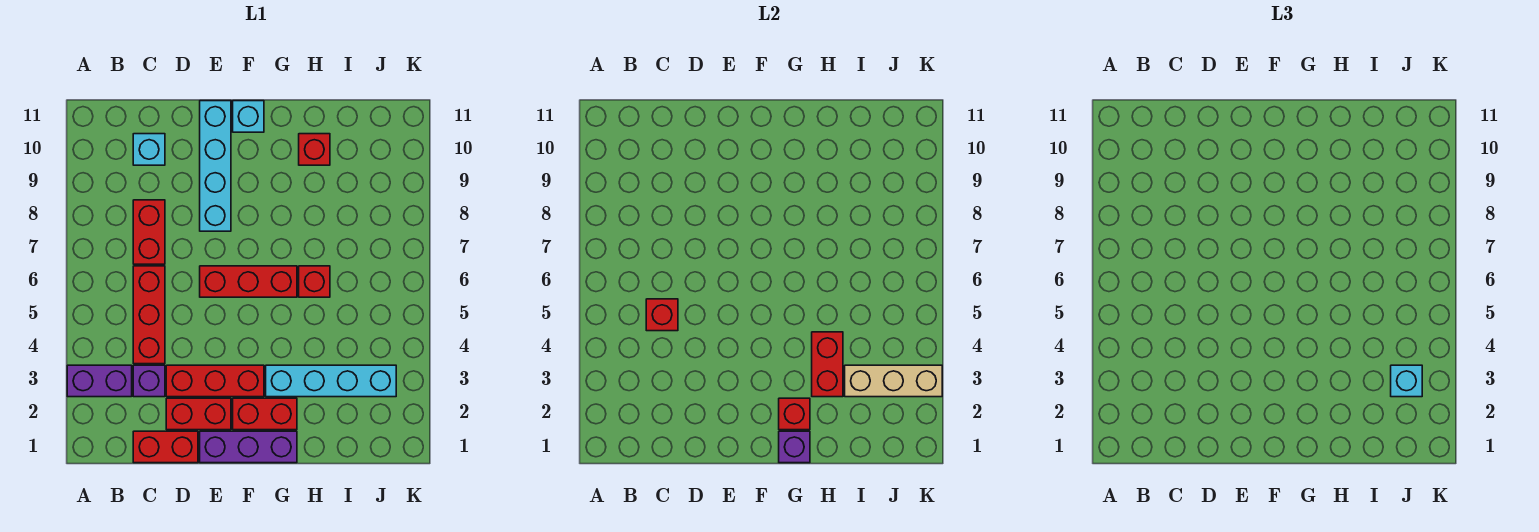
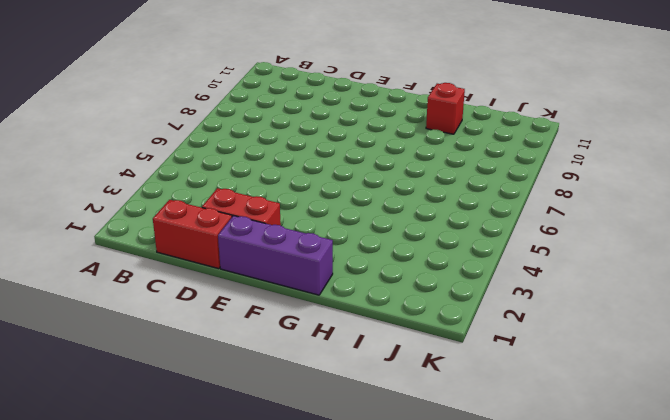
none -> purple 1x2 brick [67,365,132,397]
none -> purple 1x1 brick [133,365,165,397]
none -> red 1x3 brick [133,266,165,364]

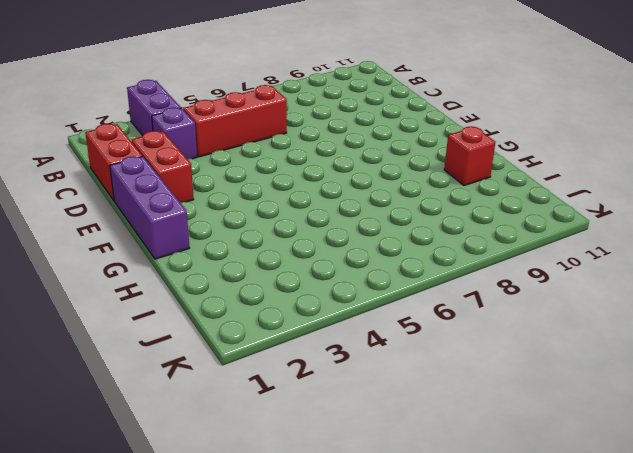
none -> red 1x2 brick [133,200,165,264]
none -> cyan 1x1 brick [133,134,165,165]
none -> red 1x3 brick [166,365,264,397]

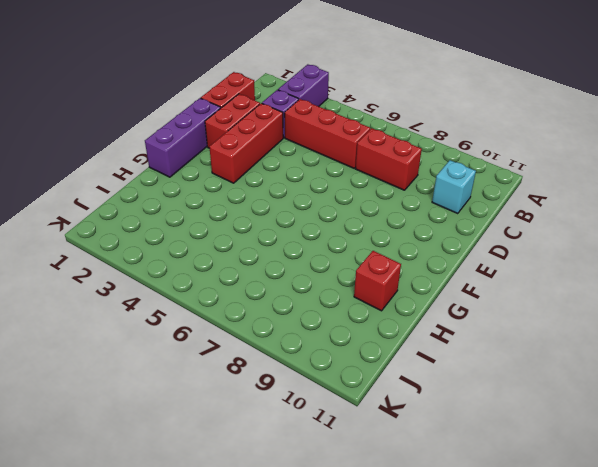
none -> red 1x3 brick [200,266,297,297]
none -> cyan 1x4 brick [200,101,231,231]
none -> red 1x2 brick [233,398,297,430]

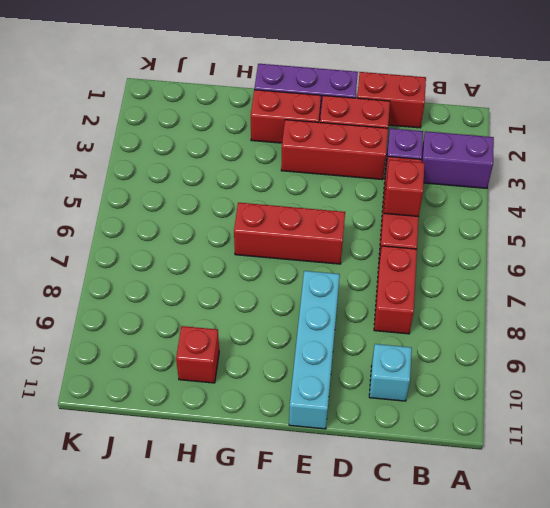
none -> cyan 1x1 brick [233,101,264,132]
none -> cyan 1x4 brick [266,365,396,397]
none -> red 1x1 brick [299,266,330,297]

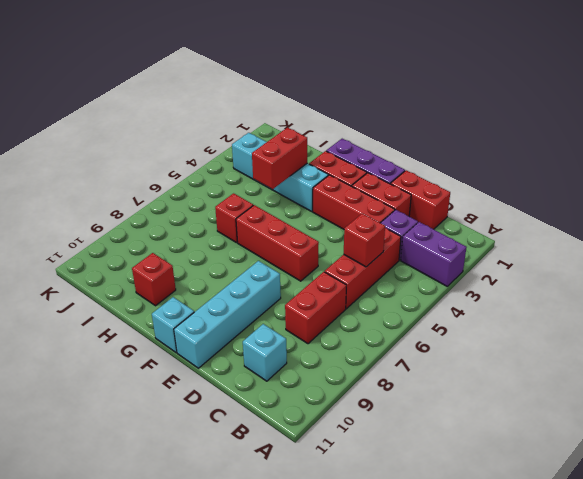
none -> purple 1x1 brick [779,431,810,463]
none -> red 1x1 brick [779,398,810,430]
none -> tan 1x3 brick [845,365,942,397]

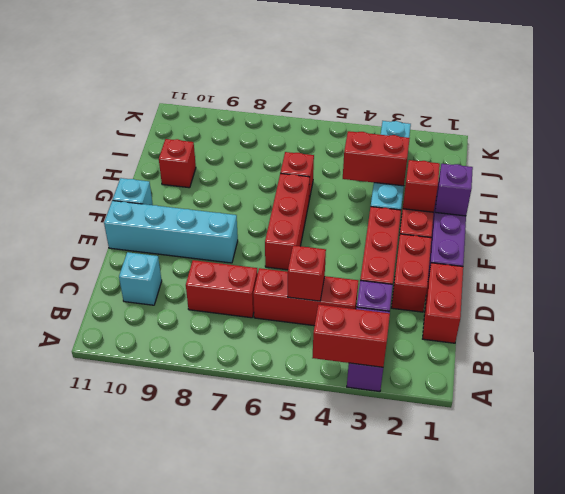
red 1x2 brick [312,305,390,367] -> none
none -> tan 1x3 brick [845,365,942,397]
none -> cyan 1x1 brick [1391,365,1422,397]

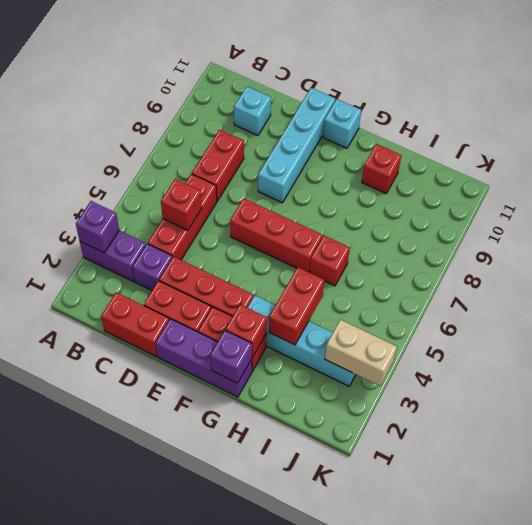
purple 1x1 brick [76,201,119,253] -> none
tan 1x2 brick [325,320,397,386] -> tan 1x3 brick [845,365,942,397]
none -> cyan 1x1 brick [1391,365,1422,397]

